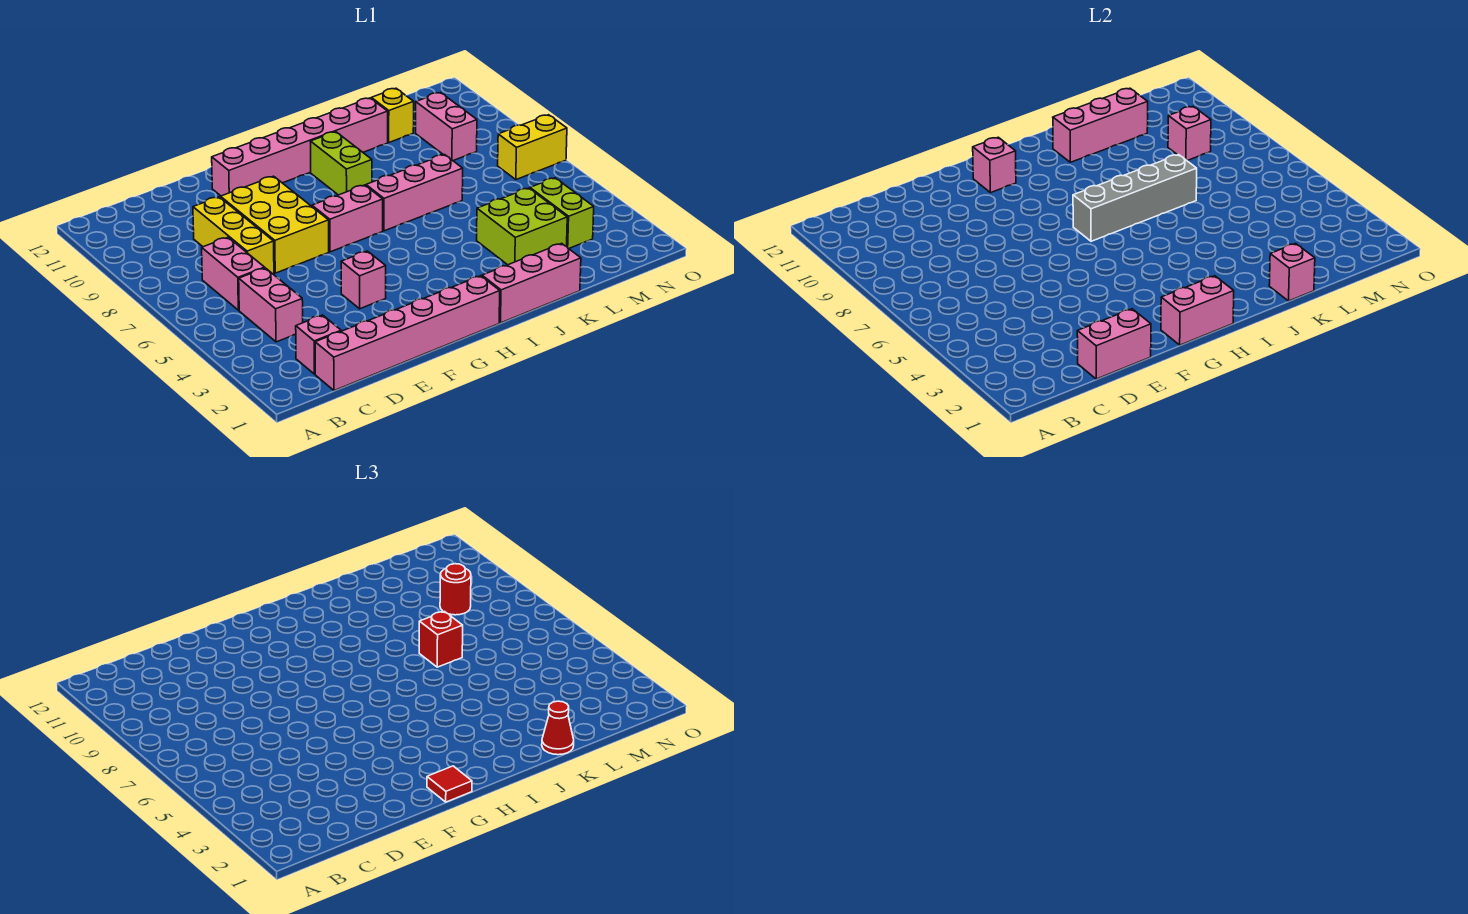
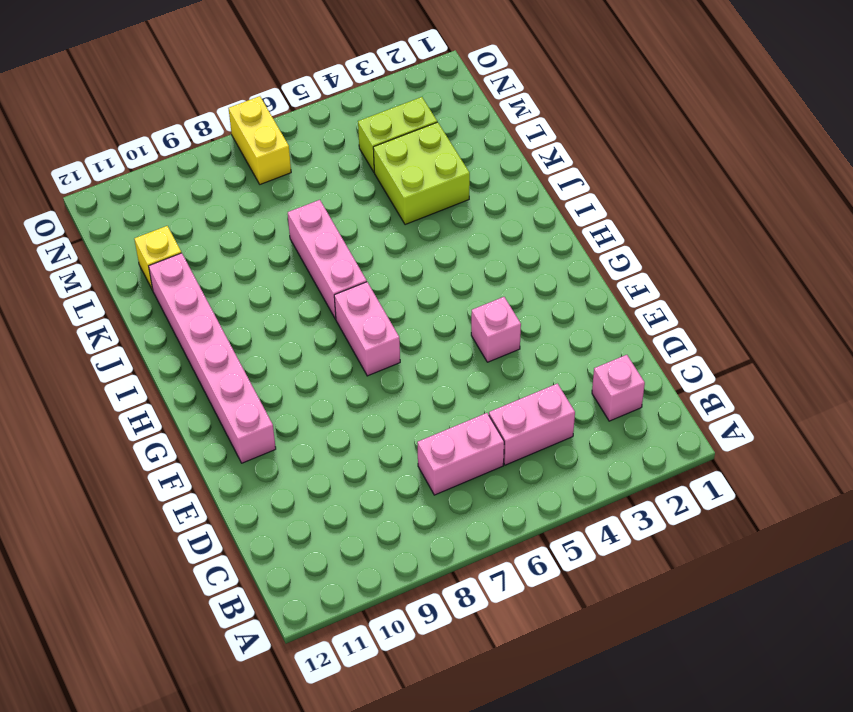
none -> pink 1x6 brick [315,276,500,391]
none -> yellow 1x3 brick [193,197,274,274]
none -> yellow 2x3 brick [221,176,329,273]

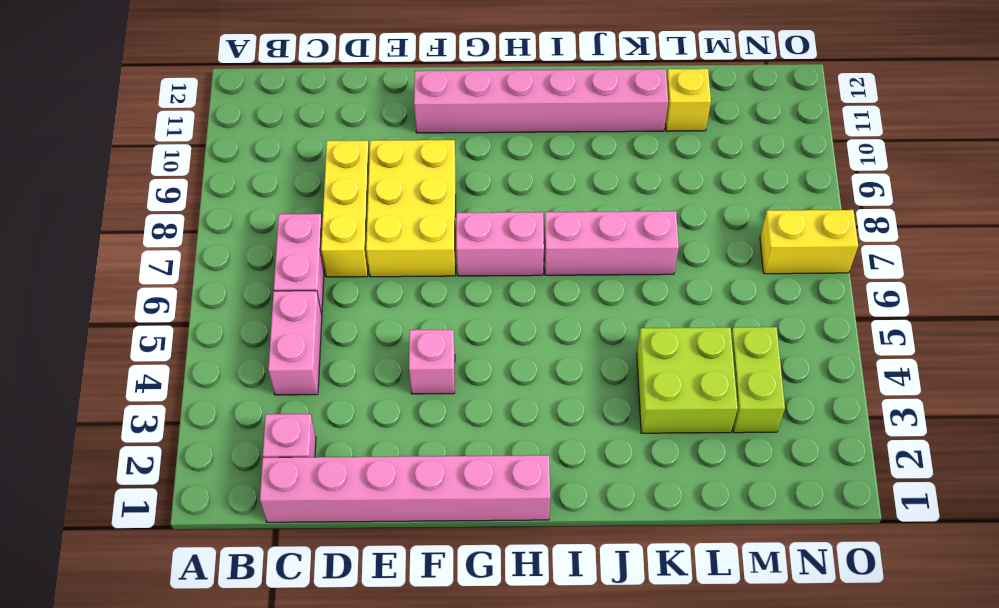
none -> pink 1x3 brick [482,243,581,323]
none -> lime 1x2 brick [310,132,372,195]
none -> pink 1x2 brick [416,92,477,161]

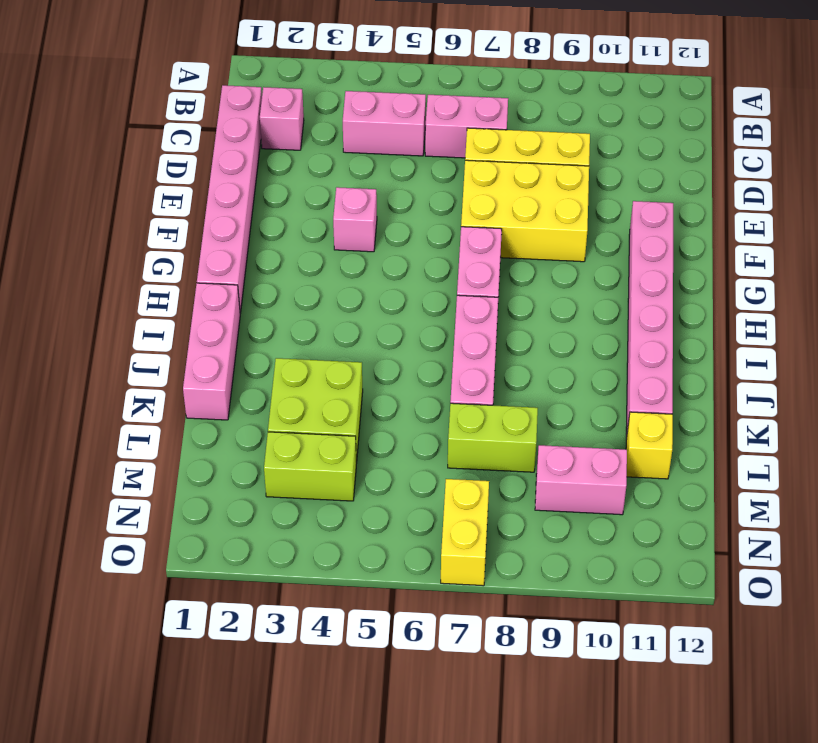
lime 1x2 brick [448,403,538,472] -> lime 1x2 brick moved to [310,132,372,195]
none -> pink 1x2 brick [1077,309,1151,379]
none -> pink 1x2 brick [1161,276,1234,345]
none -> pink 1x1 brick [973,137,1016,193]

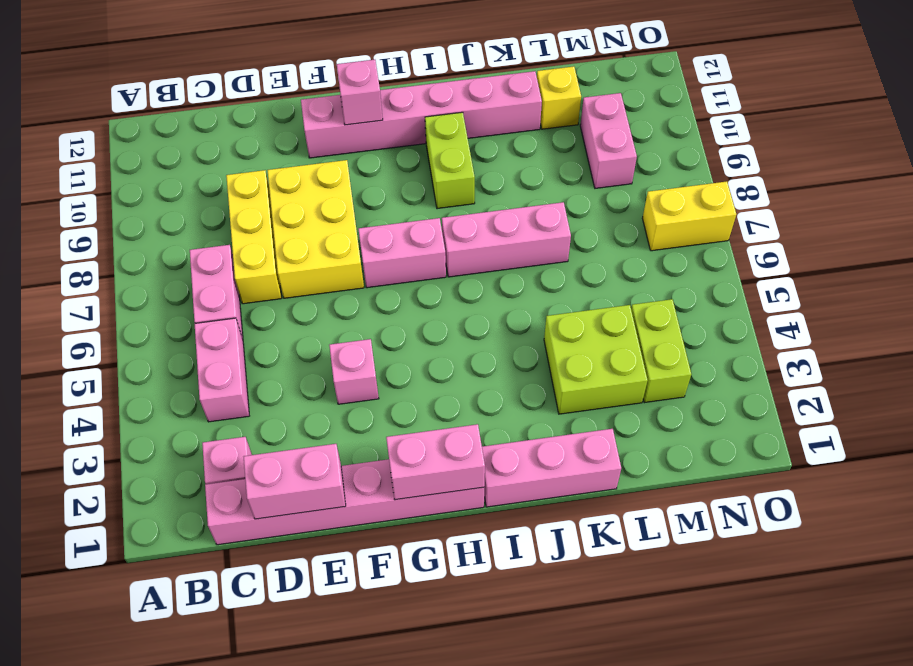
none -> grey 1x4 brick [1073,155,1197,241]
none -> pink 1x3 brick [1053,88,1148,162]
none -> pink 1x1 brick [1269,243,1315,301]

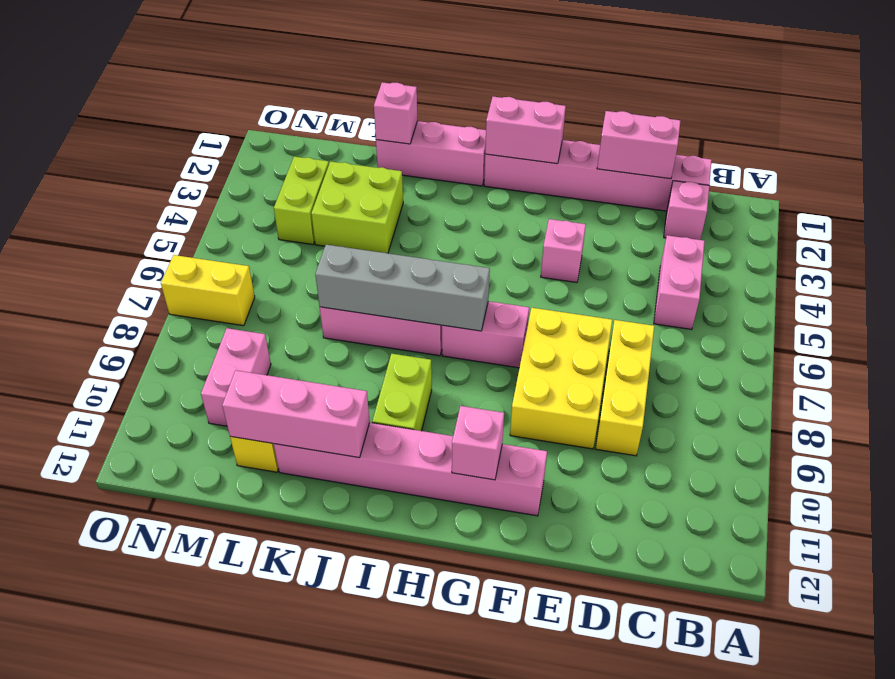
none -> pink 1x2 brick [202,237,265,310]
none -> pink 1x1 brick [1168,106,1211,161]
none -> red 1x1 tile [427,766,472,802]

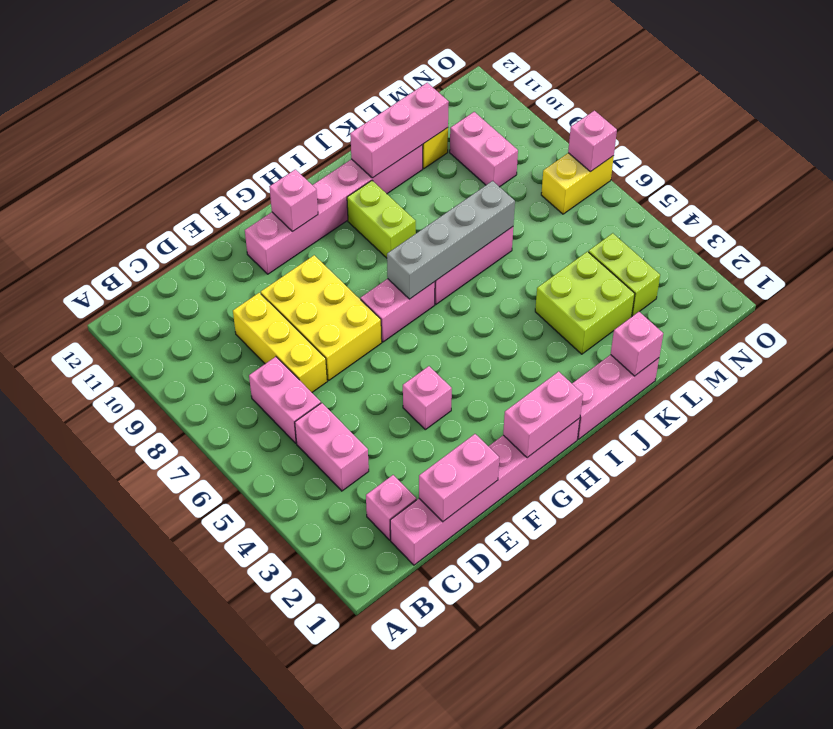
pink 1x1 brick [568,111,617,172] -> pink 1x1 brick moved to [1168,106,1211,161]
none -> red 1x1 tile [427,766,472,802]
none -> red 1x1 cone [542,701,574,755]
none -> red 1x1 brick [419,612,463,667]

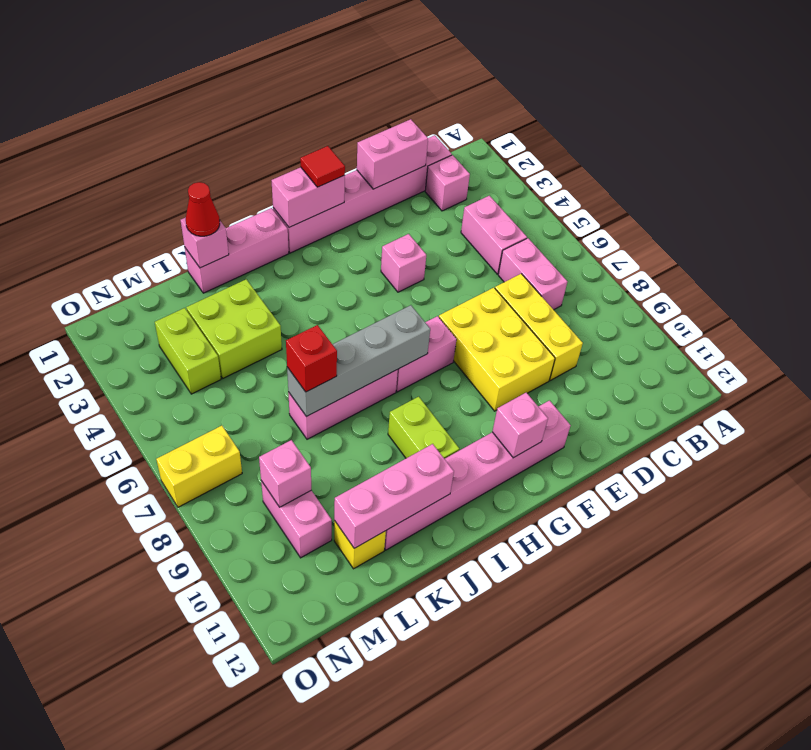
none -> red 1x1 round brick [440,564,471,615]

